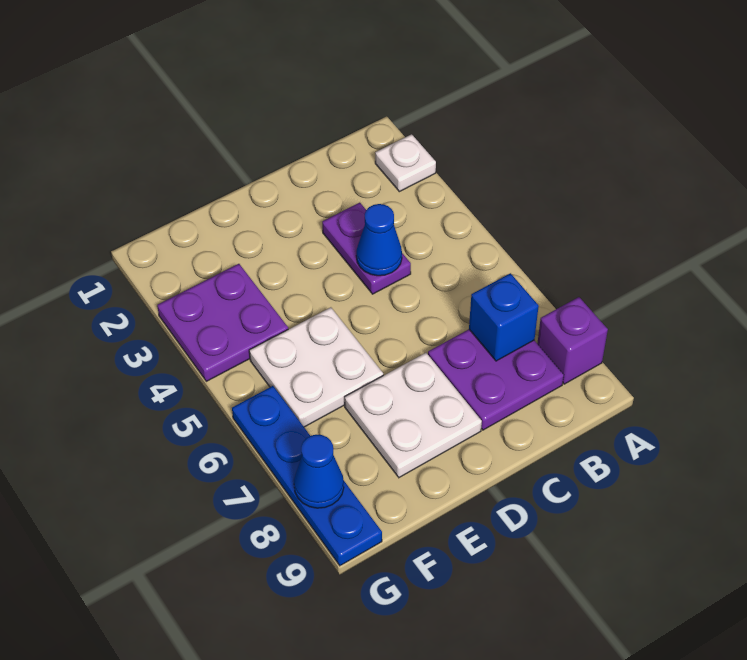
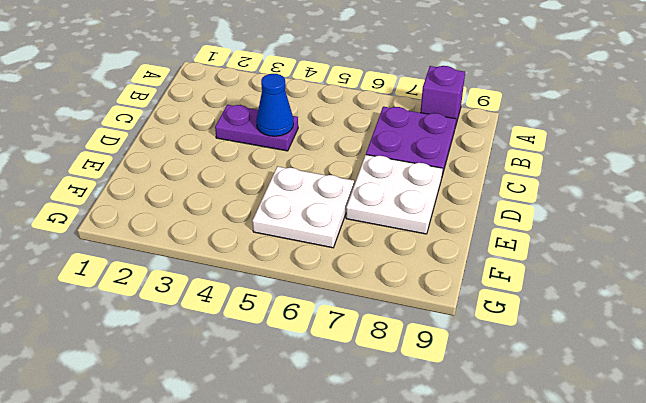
none -> white 1x1 plate [375,134,436,192]
none -> purple 2x2 plate [157,264,288,381]

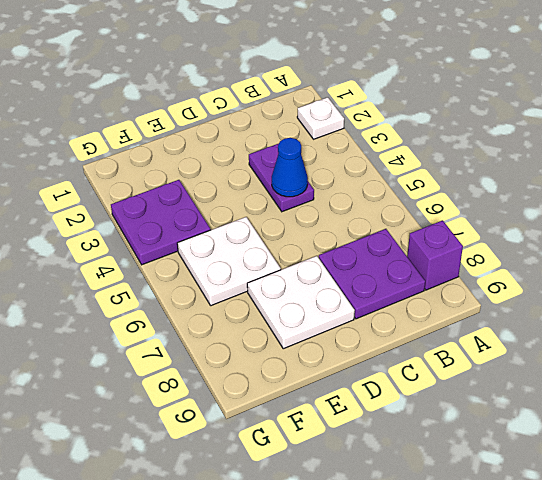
none -> blue 1x4 plate [232,386,382,566]
none -> blue 1x1 brick [469,273,539,361]

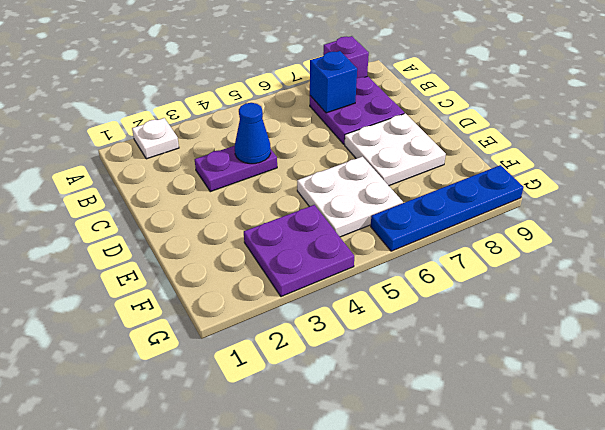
none -> blue 1x1 cone [294,435,344,508]

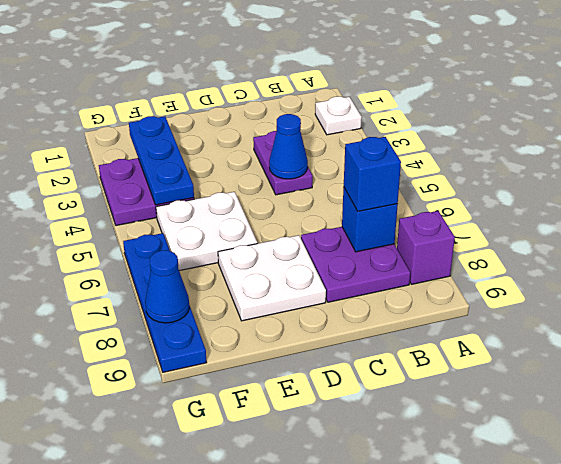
blue 1x1 brick [344,137,401,211] -> none
blue 1x3 plate [129,116,194,205] -> none

